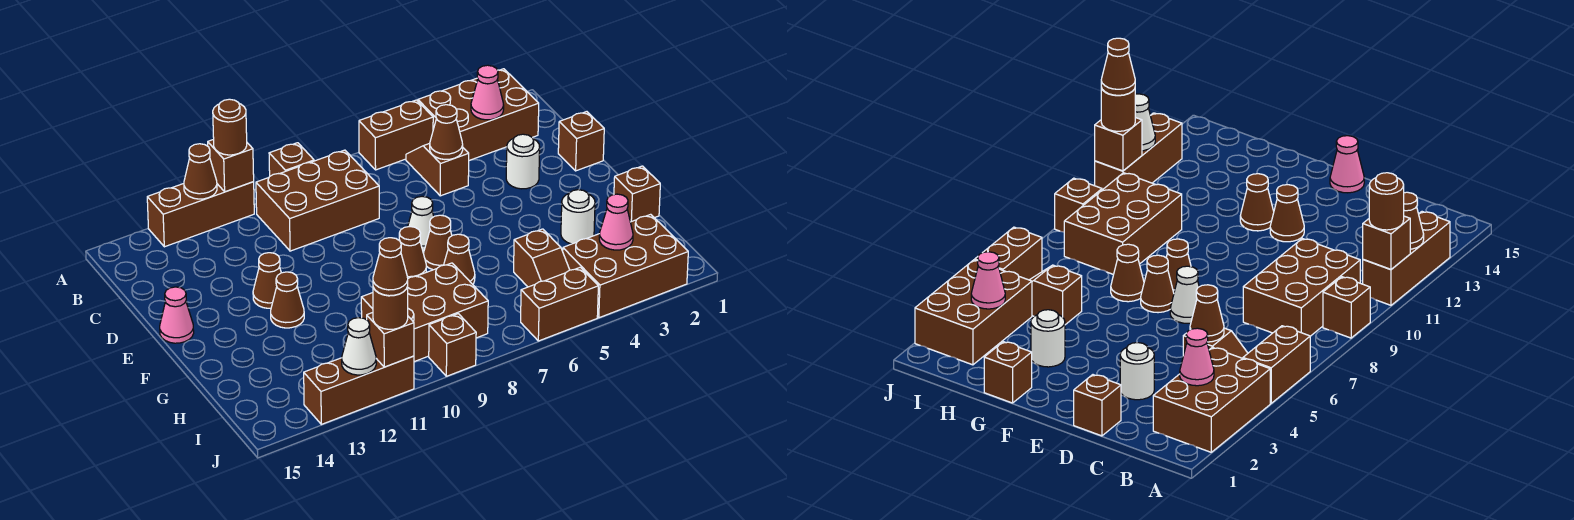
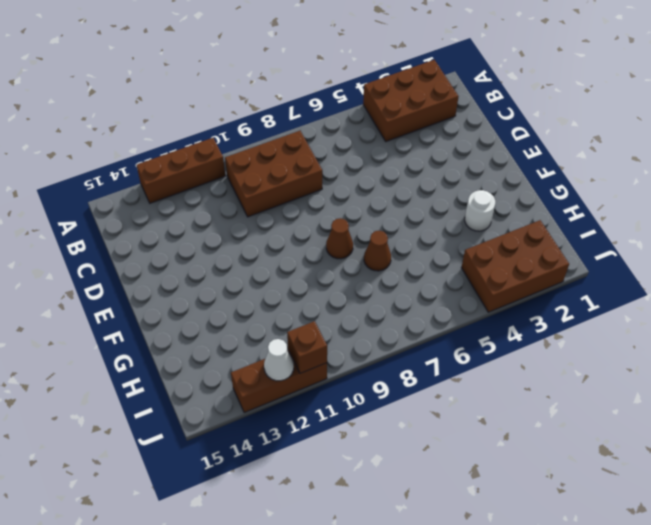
none -> brown 1x2 brick [359,100,433,170]
none -> brown 1x1 brick [269,143,314,176]
none -> brown 1x2 slope [406,143,469,196]
none -> brown 1x1 brick [558,112,604,171]

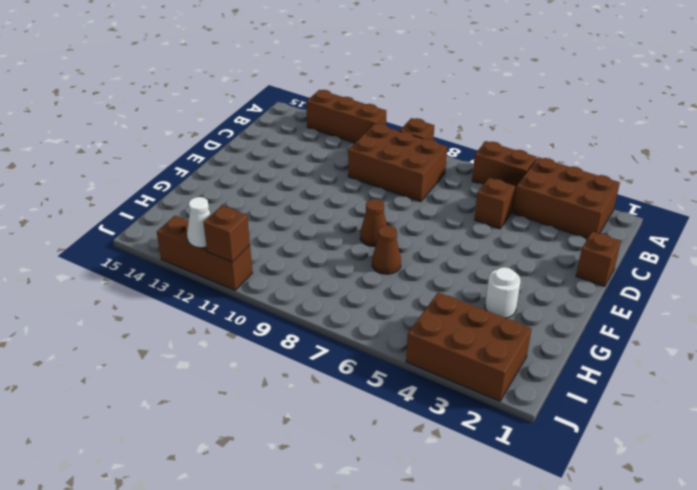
none -> white 1x1 round brick [506,134,540,189]
none -> white 1x1 cone [408,196,434,252]
none -> brown 1x1 cone [253,253,281,308]
none -> pink 1x1 cone [160,287,194,343]

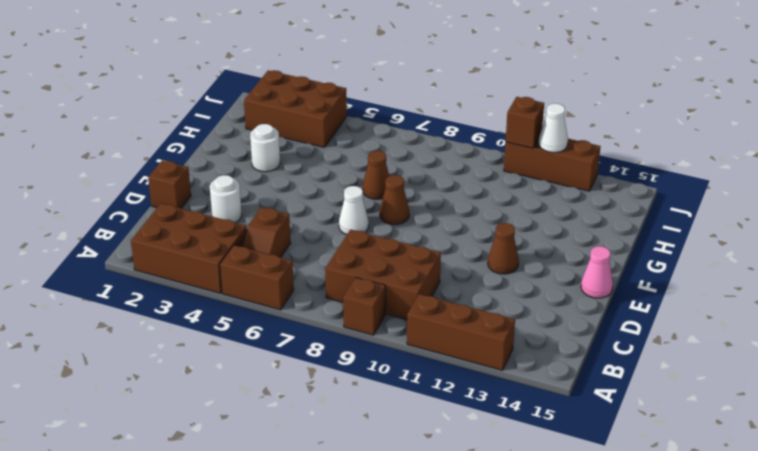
none -> brown 1x1 cone [423,215,452,270]
none -> brown 1x1 cone [271,272,304,328]
none -> brown 1x1 brick [614,166,660,222]
none -> brown 1x2 slope [514,229,570,287]

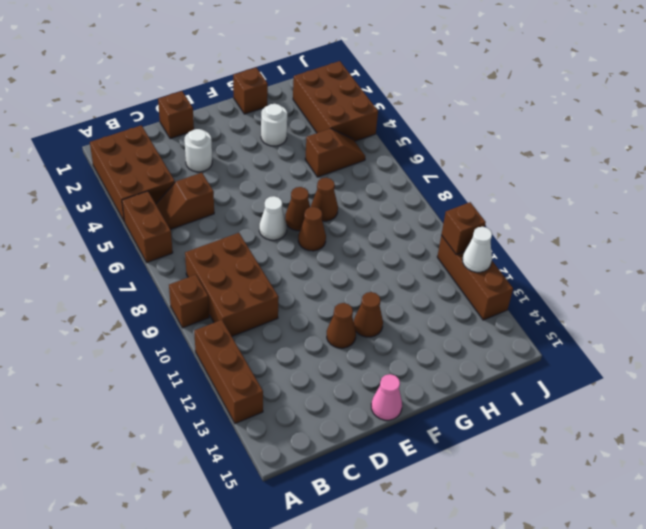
none -> brown 2x3 brick [361,263,488,362]
none -> brown 1x2 brick [521,267,598,341]
none -> brown 1x1 brick [429,314,476,376]
none -> brown 1x1 brick [208,139,254,192]

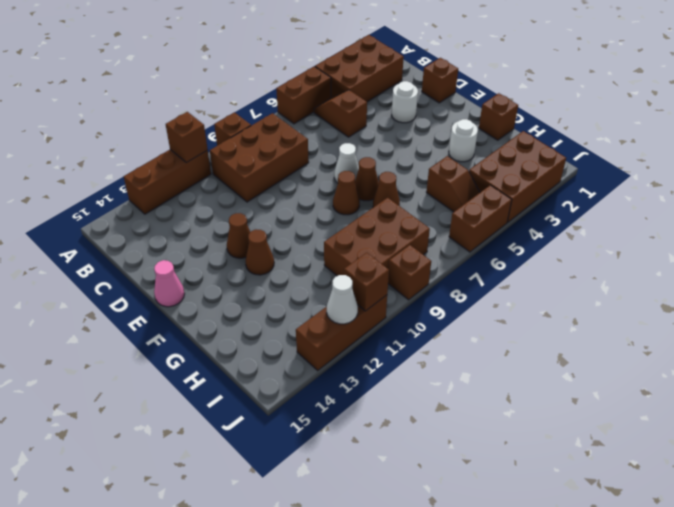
none -> brown 1x1 cone [184,144,217,199]
none -> pink 1x1 cone [471,65,504,120]
none -> brown 1x1 cone [430,105,463,159]
none -> pink 1x1 cone [599,194,633,250]

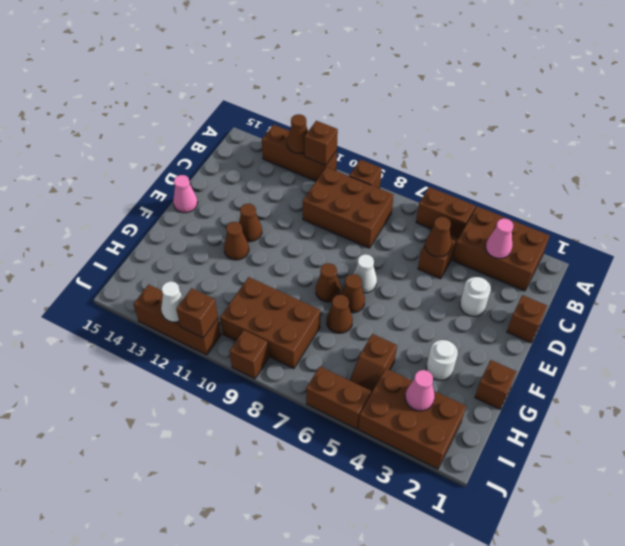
none -> brown 1x1 round brick [213,99,247,155]
none -> brown 1x1 round brick [373,287,408,329]
none -> brown 1x1 cone [373,238,408,296]

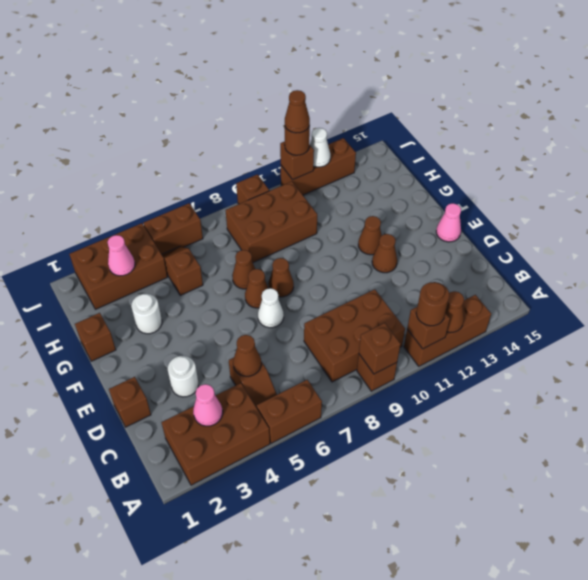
brown 1x1 brick [359,323,400,374] -> none

